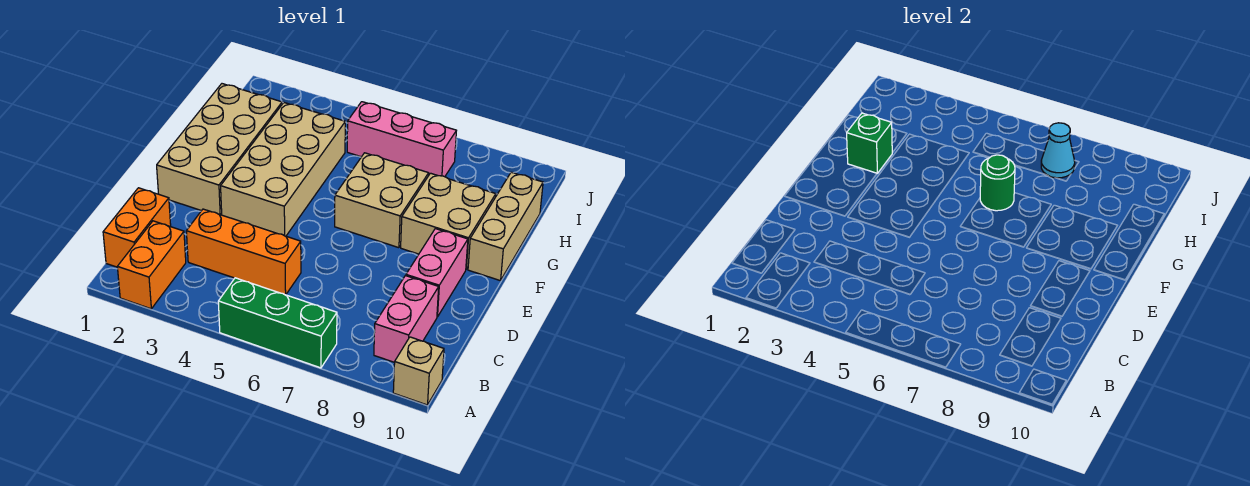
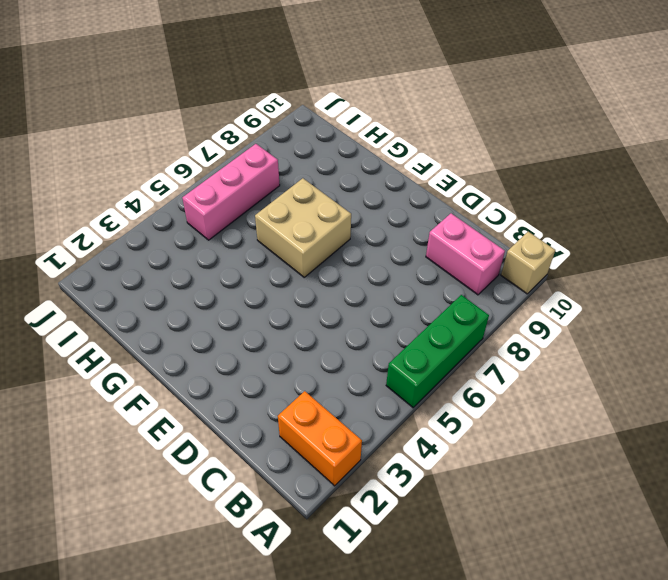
none -> orange 1x2 brick [103,188,171,267]
none -> orange 1x3 brick [186,209,301,295]
none -> pink 1x2 brick [406,229,468,317]

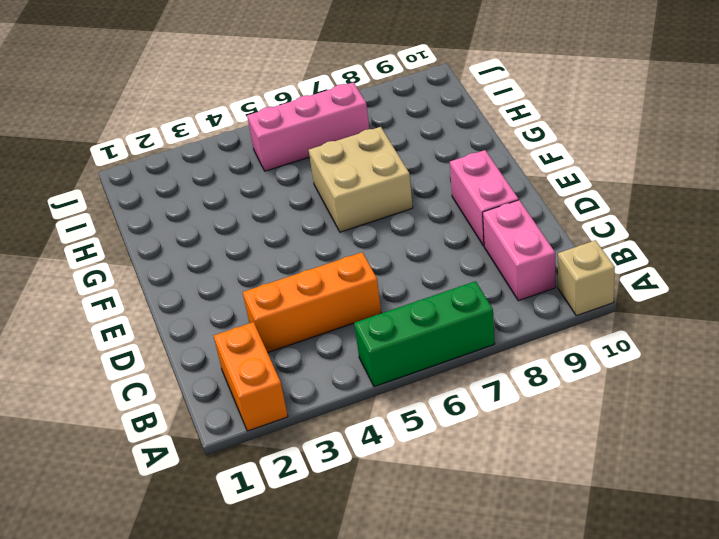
none -> orange 1x2 brick [103,188,171,267]
none -> tan 2x4 brick [157,84,282,215]
none -> tan 2x4 brick [221,103,345,236]

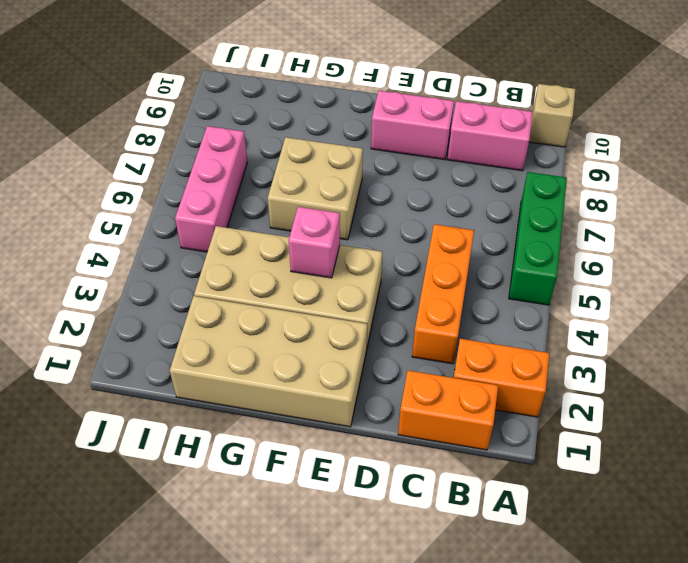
pink 1x1 brick [289,207,340,278] -> none
none -> tan 2x2 brick [401,173,496,269]
none -> tan 1x3 brick [468,172,543,281]
none -> green 1x1 brick [847,113,892,173]

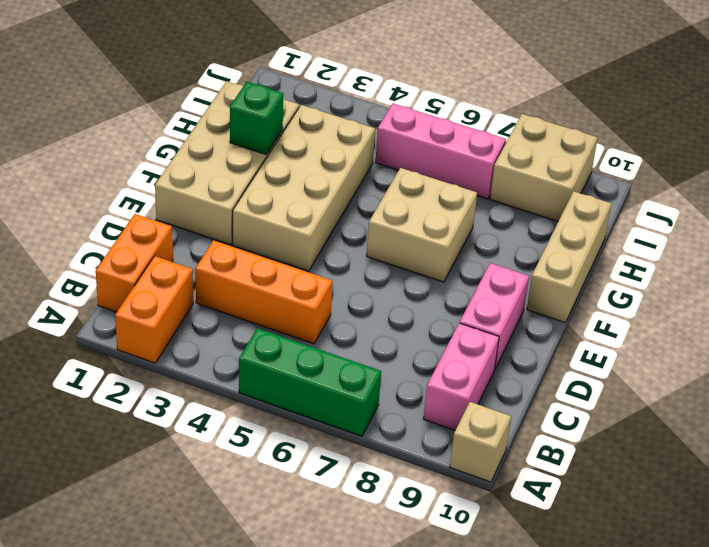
tan 2x2 brick [490,114,598,221] -> tan 2x2 brick moved to [401,173,496,269]
none -> green 1x1 round brick [980,155,1015,211]
none -> cyan 1x1 cone [1041,123,1075,178]

